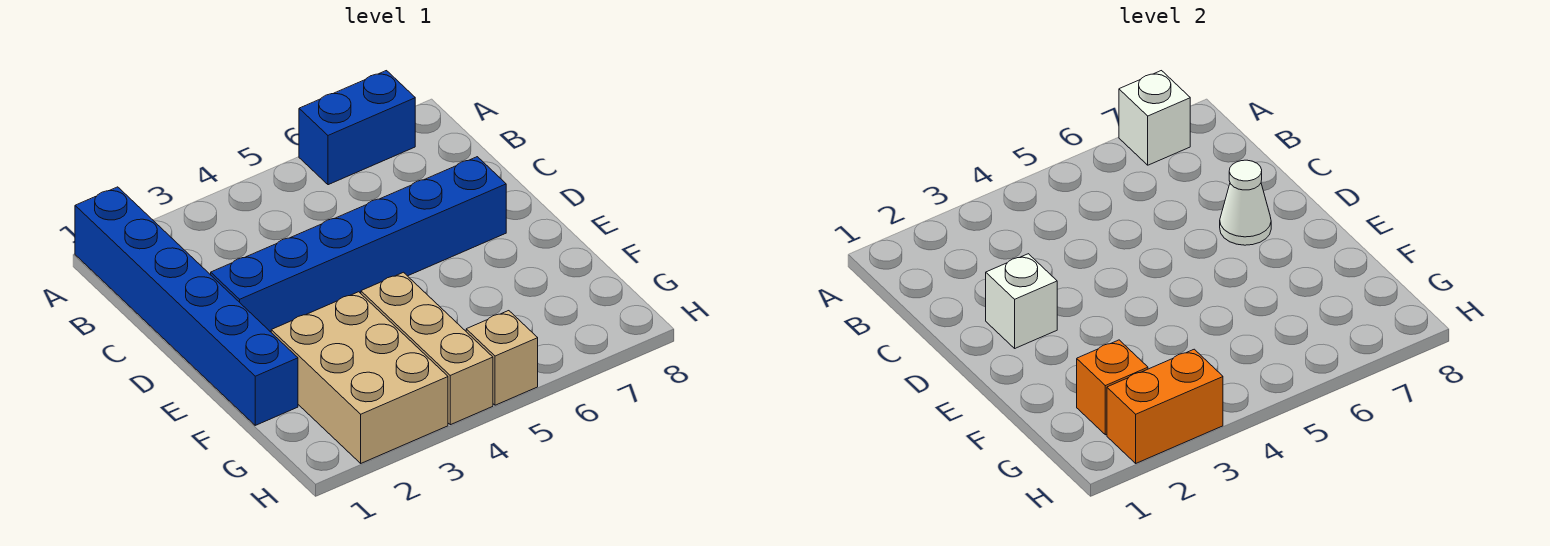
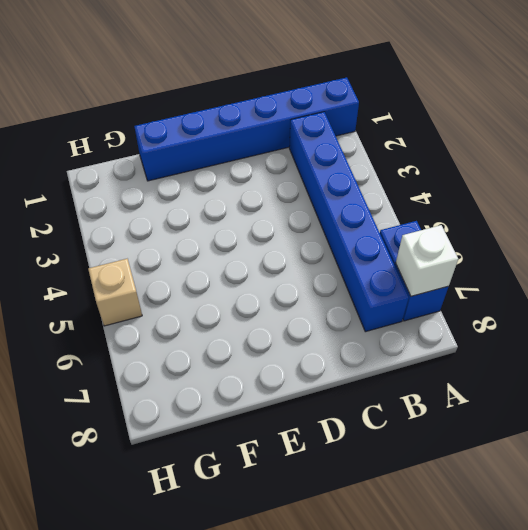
blue 1x6 brick [289,112,409,332] -> blue 1x6 brick moved to [211,157,506,332]
none -> tan 2x3 brick [271,292,448,463]
none -> tan 1x3 brick [361,272,493,425]

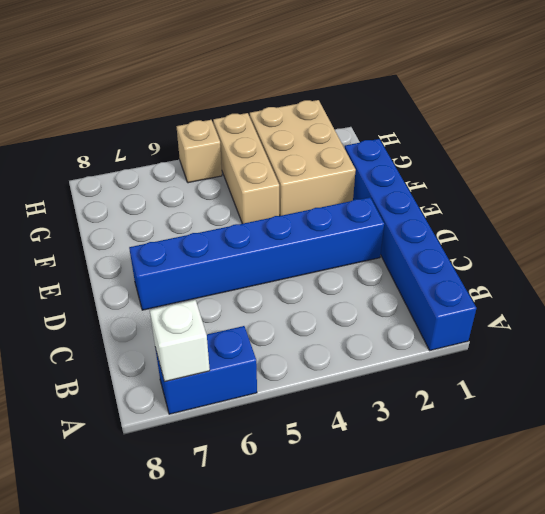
none -> white 1x1 brick [986,254,1057,348]
none -> white 1x1 cone [1220,160,1271,245]

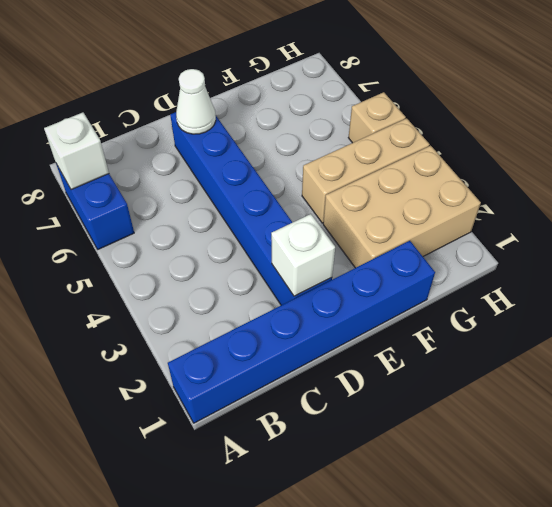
none -> orange 1x1 brick [1077,340,1148,435]
none -> orange 1x2 brick [1107,349,1223,463]

